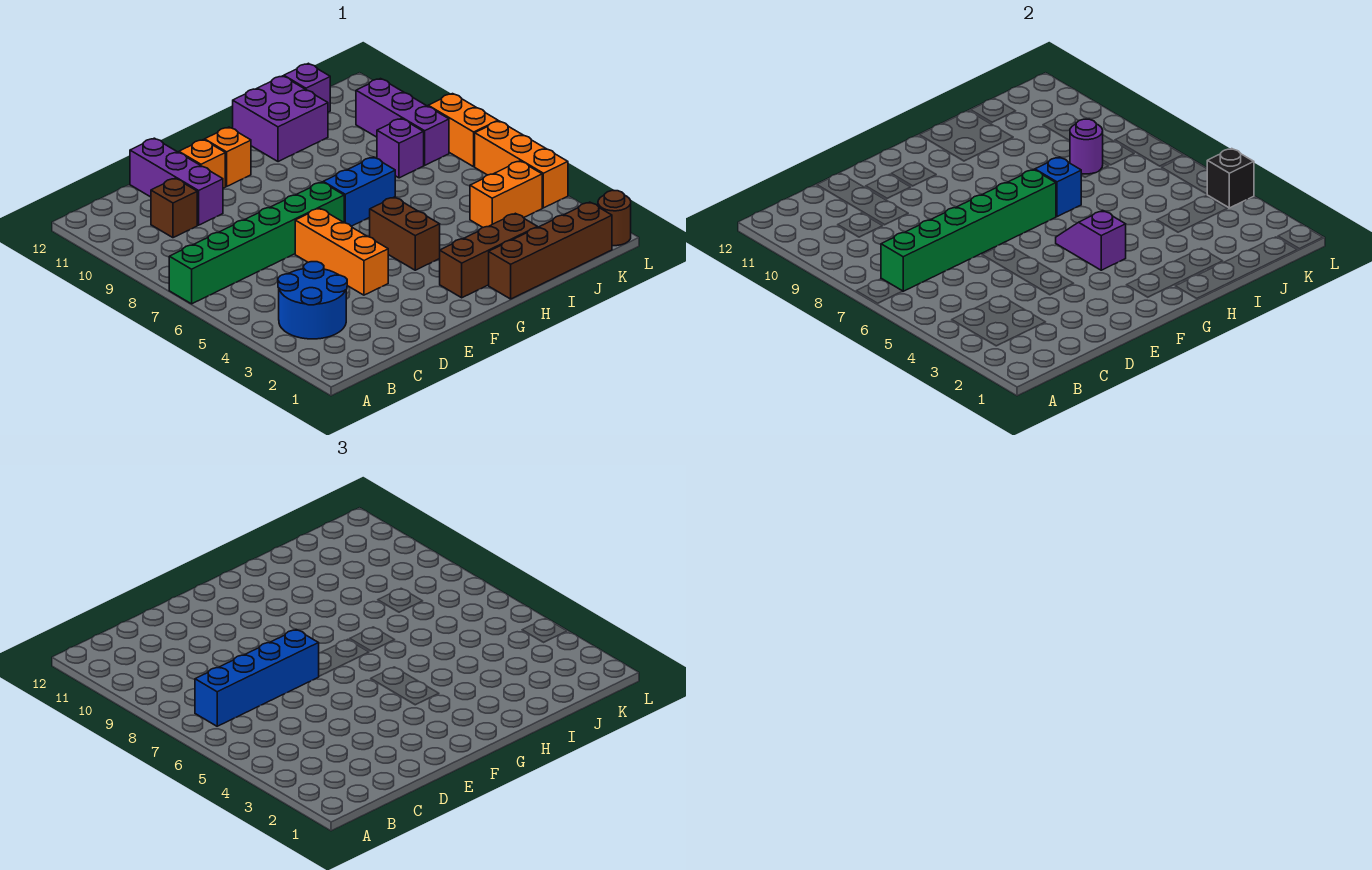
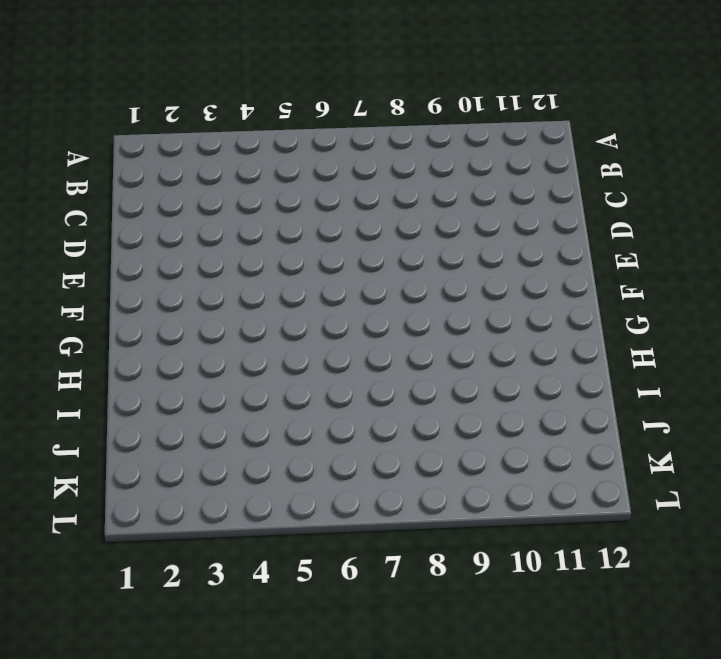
none -> green 1x6 brick [169,182,344,304]
none -> blue 2x2 round brick [278,262,347,339]
none -> brown 1x1 brick [151,178,197,238]

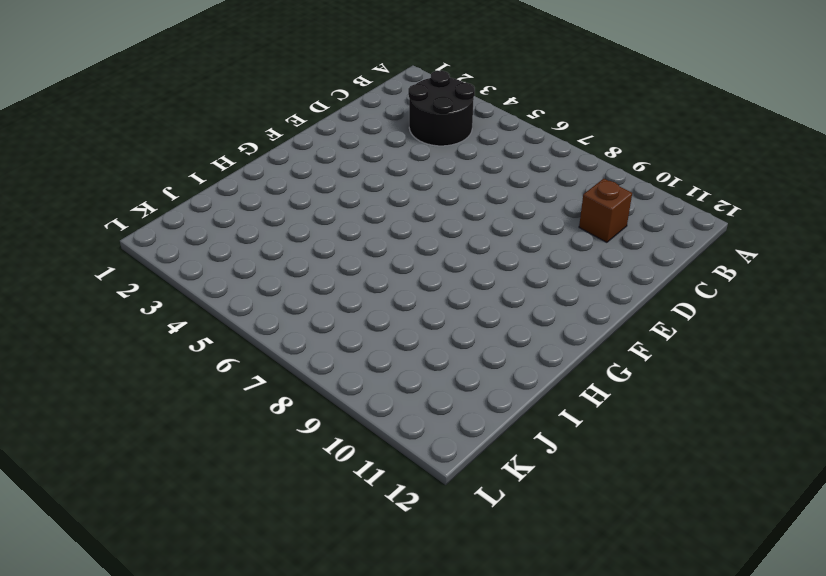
black 2x2 round brick [408,71,475,146] -> blue 2x2 round brick [278,262,347,339]
none -> green 1x6 brick [169,182,344,304]
none -> purple 1x3 brick [130,138,223,225]
none -> orange 1x3 brick [295,208,388,295]

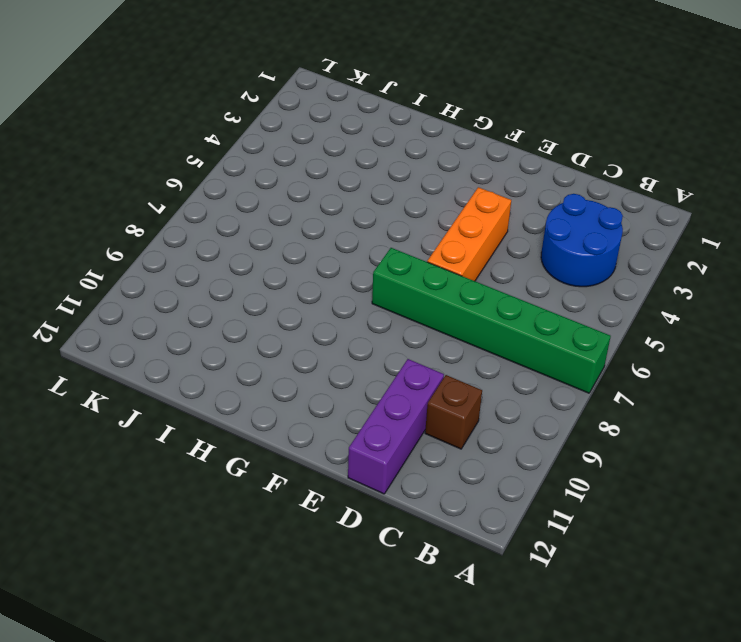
none -> orange 1x1 brick [179,140,225,188]
none -> orange 1x1 brick [205,127,251,186]
none -> brown 1x3 brick [440,213,537,298]

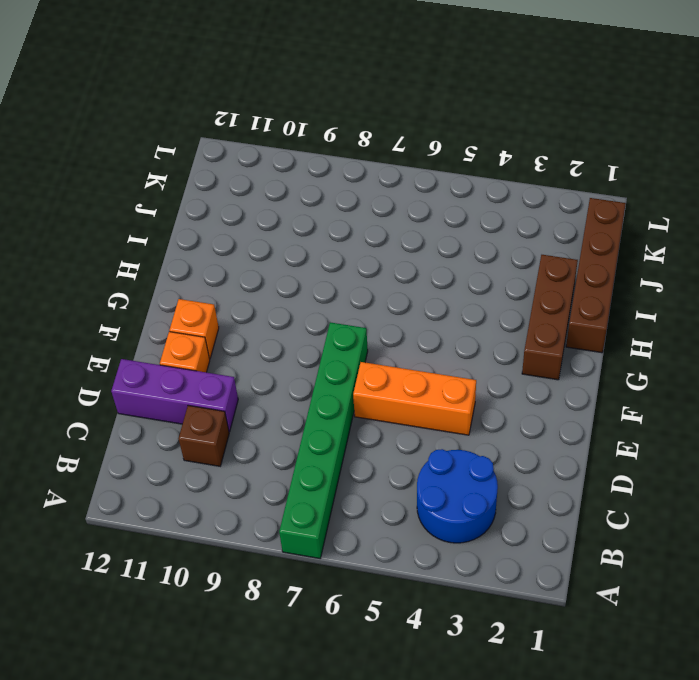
none -> brown 1x2 brick [370,197,440,270]
none -> blue 1x2 brick [323,157,395,226]
none -> purple 2x2 brick [233,76,328,162]

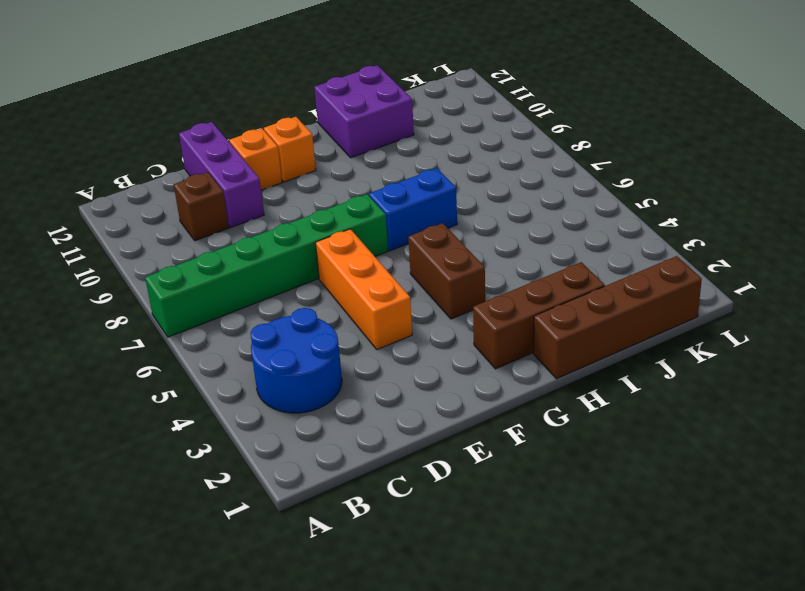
none -> orange 1x2 brick [470,161,542,227]
none -> purple 1x1 brick [377,118,424,178]
none -> purple 1x1 brick [284,63,330,112]

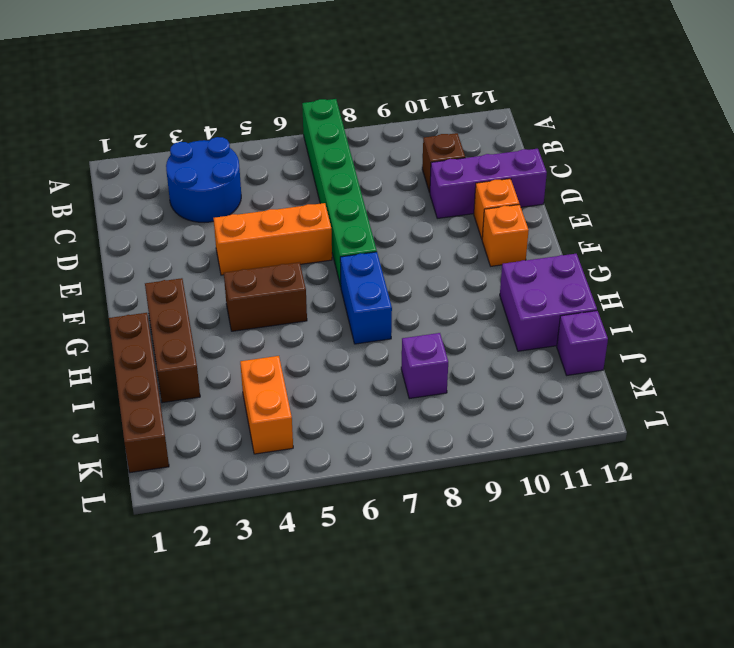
none -> purple 1x3 brick [356,79,449,165]
none -> brown 1x1 round brick [598,190,631,246]
none -> orange 1x3 brick [475,121,568,208]

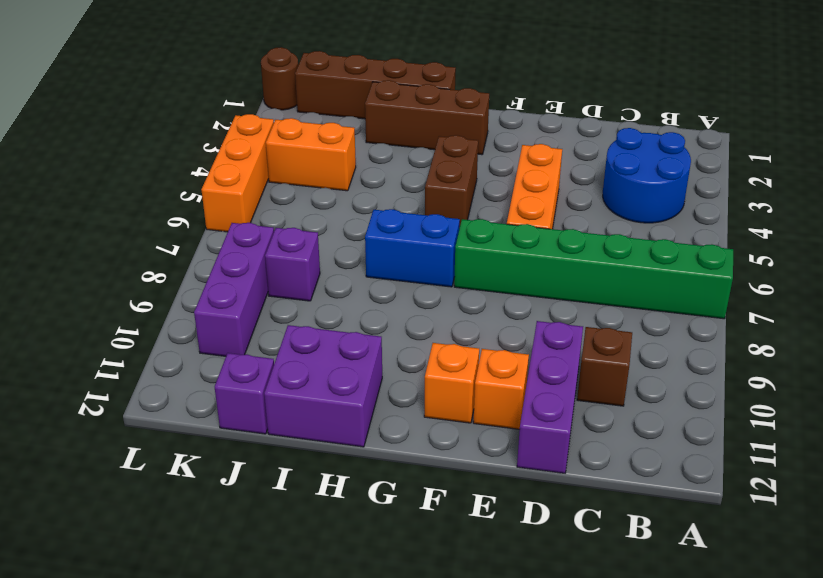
none -> orange 1x2 brick [428,94,498,167]
none -> green 1x6 brick [881,170,1056,291]
none -> purple 1x2 slope [1056,210,1126,270]

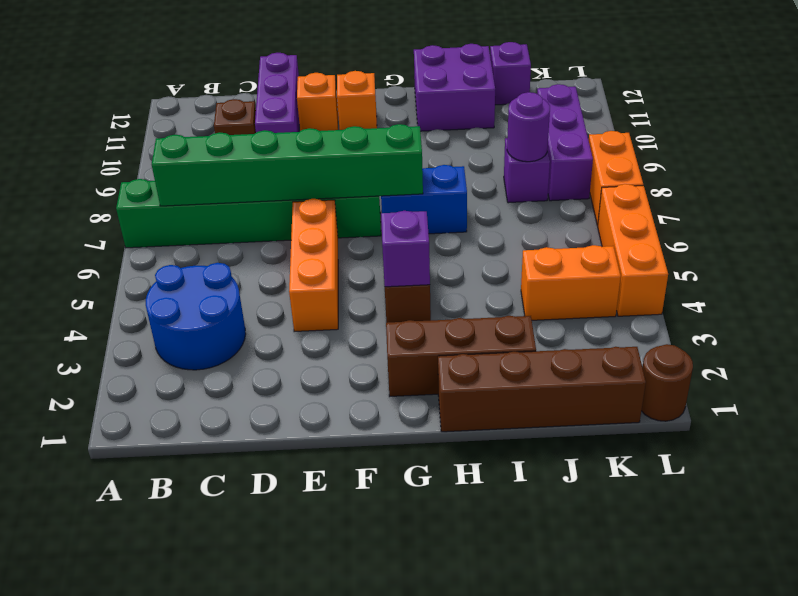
none -> blue 1x1 brick [1035,157,1081,217]
none -> black 1x1 brick [1207,149,1254,208]
none -> blue 1x4 brick [195,630,319,726]

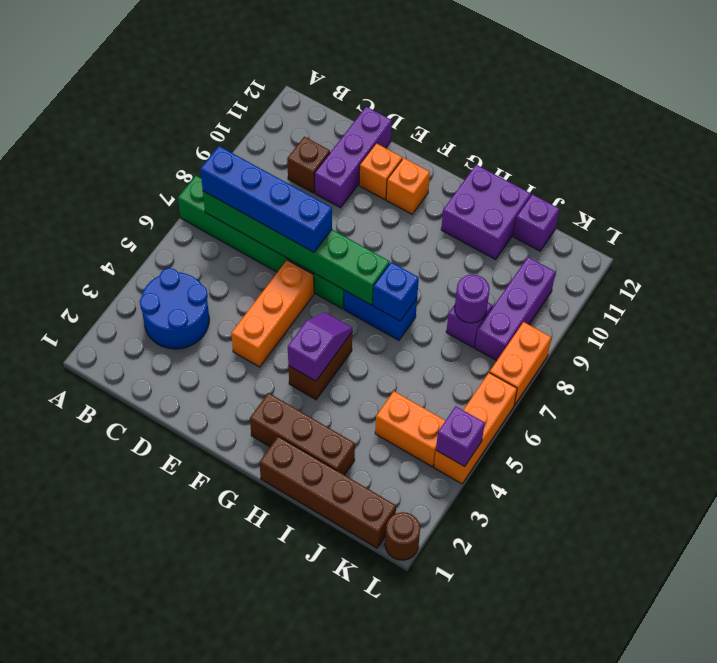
purple 1x1 brick [436,406,485,467] -> black 1x1 brick [1207,149,1254,208]

